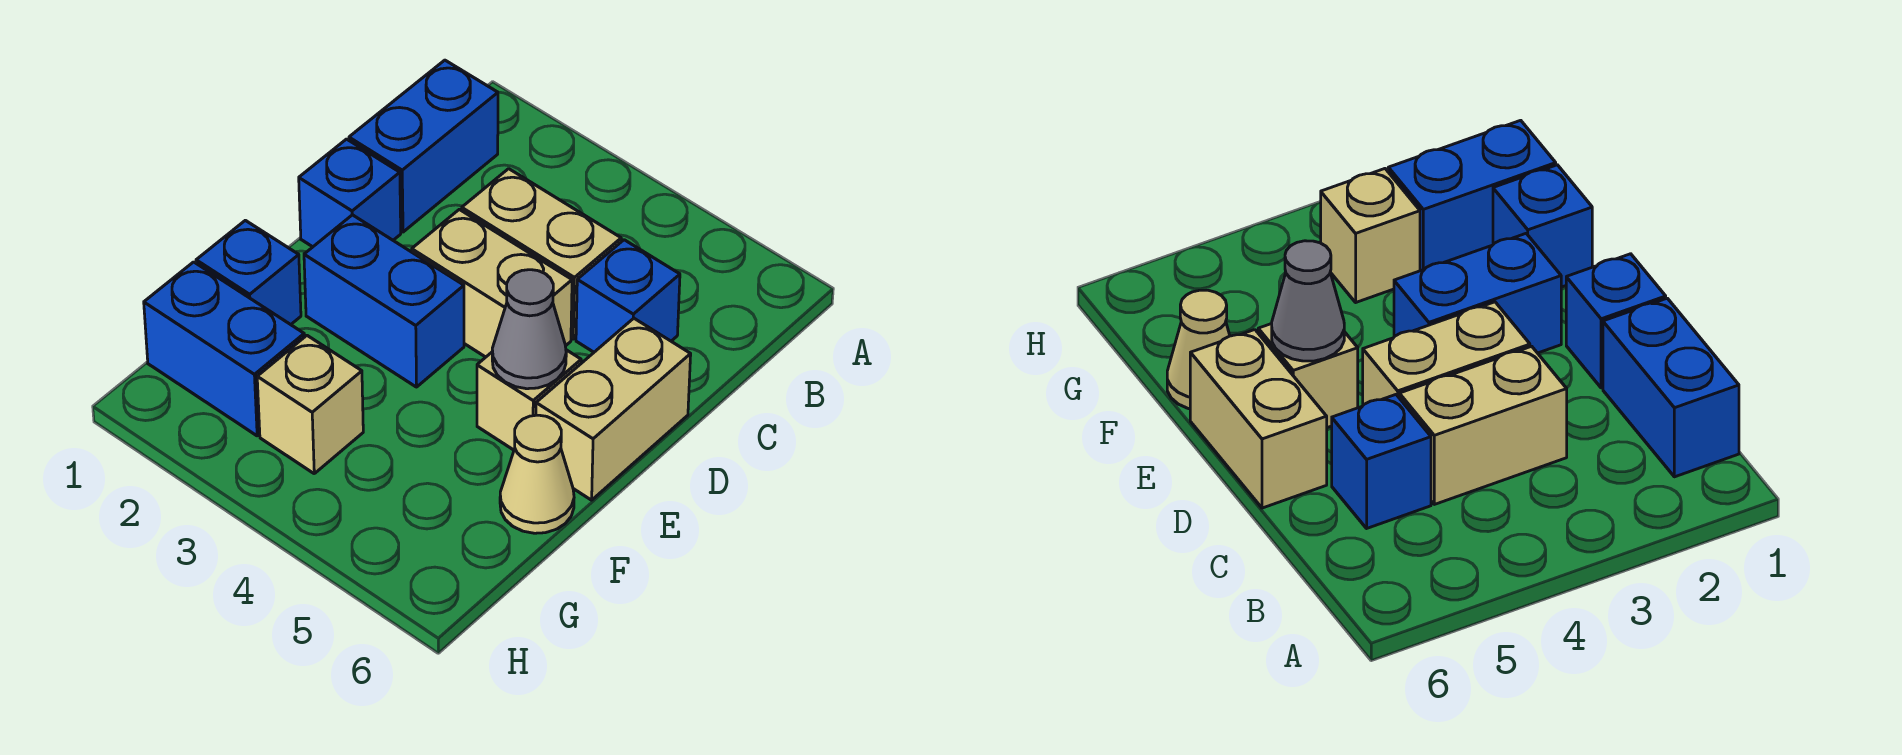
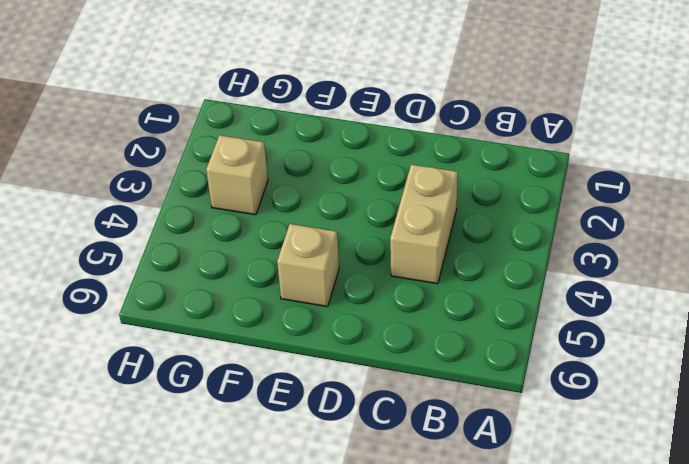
none -> blue 1x2 brick [349,60,498,232]
none -> blue 1x1 brick [576,240,680,352]
none -> blue 1x1 brick [299,139,401,247]

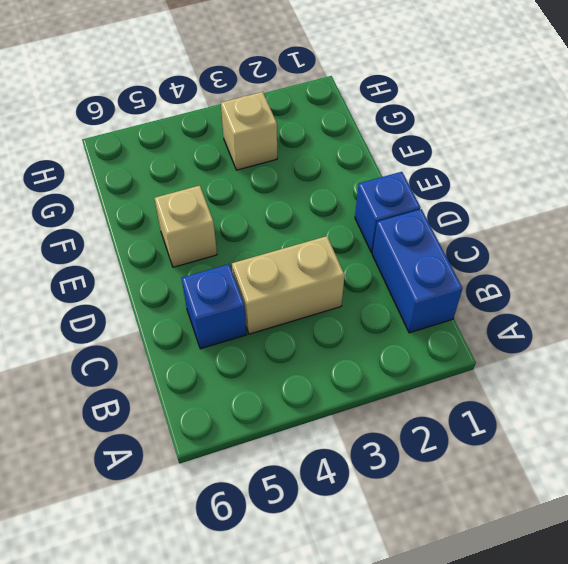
none -> tan 1x2 brick [412,209,572,357]
none -> tan 1x2 brick [536,318,691,500]
none -> blue 1x2 brick [304,215,464,387]

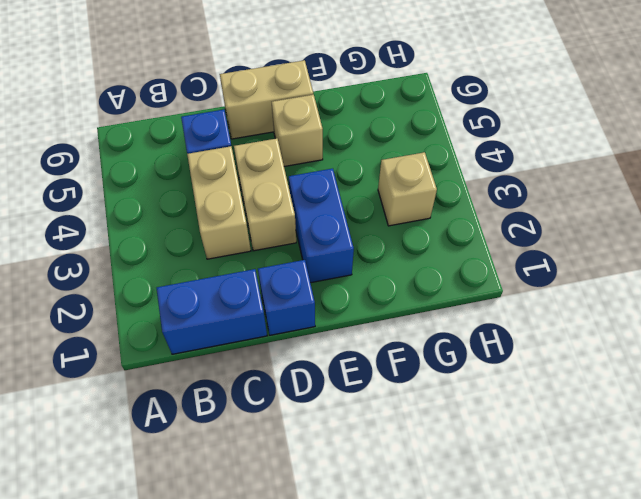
none -> blue 1x1 brick [196,220,301,325]
none -> tan 1x1 cone [500,415,574,533]
none -> blue 1x2 brick [144,262,304,436]

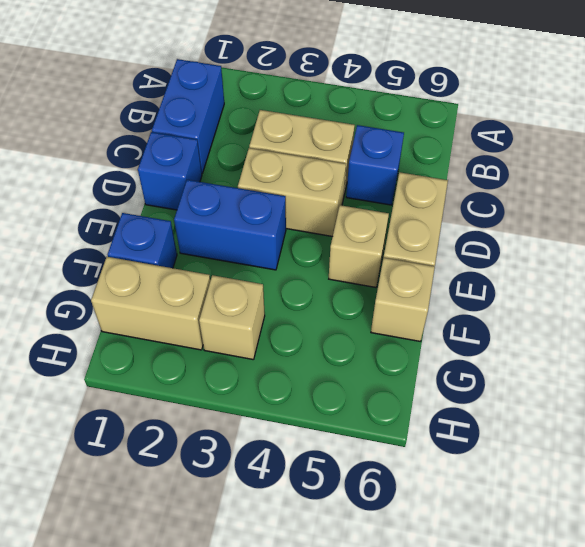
tan 1x1 brick [371,258,435,341] -> tan 1x1 cone [500,415,574,533]
tan 1x2 brick [91,257,210,350] -> blue 1x2 brick [144,262,304,436]
none -> grey 1x1 cone [492,270,566,389]

